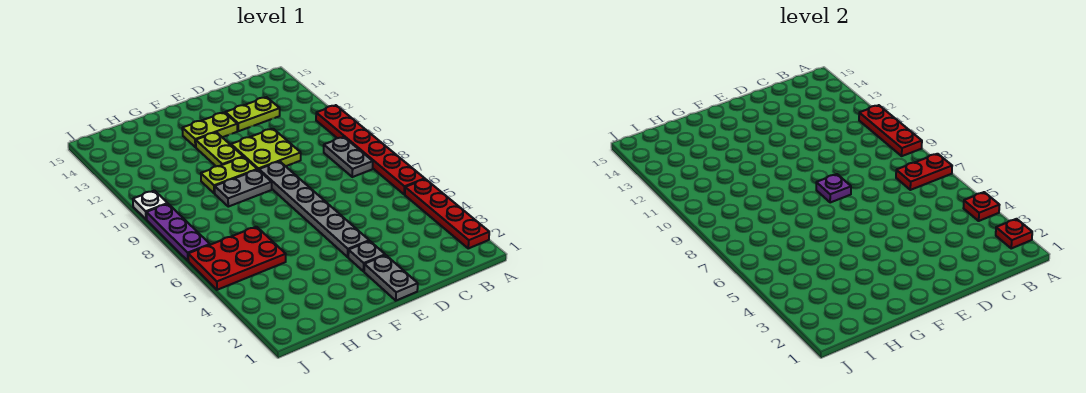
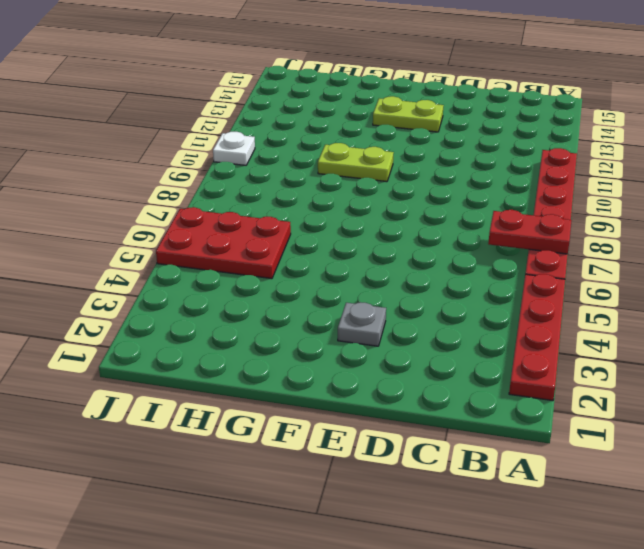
none -> grey 1x2 plate [324,137,373,177]
none -> lime 1x2 plate [225,97,280,131]
none -> lime 2x2 plate [231,129,301,170]

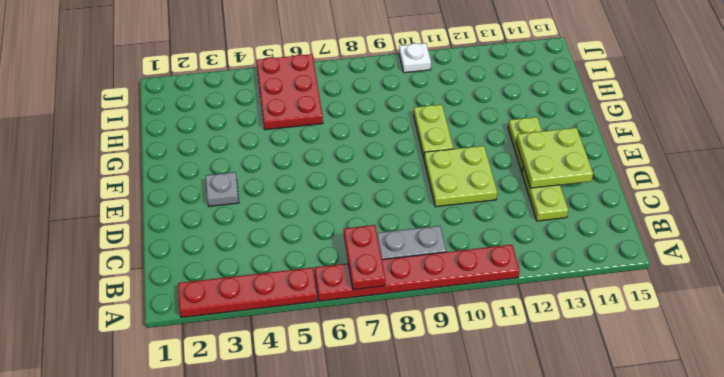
lime 2x2 plate [516,128,593,188] -> none
none -> grey 1x2 plate [364,255,418,301]
none -> grey 1x6 plate [259,161,369,257]
none -> grey 1x2 plate [215,170,272,207]

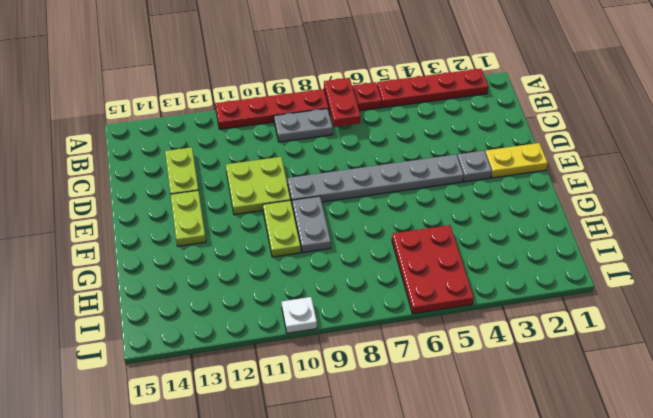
yellow 1x2 plate [485,143,548,178] -> grey 1x2 plate [364,255,418,301]
none -> lime 1x2 plate [196,132,243,166]
none -> purple 1x3 plate [146,204,210,261]
none -> red 1x1 plate [996,219,1032,248]

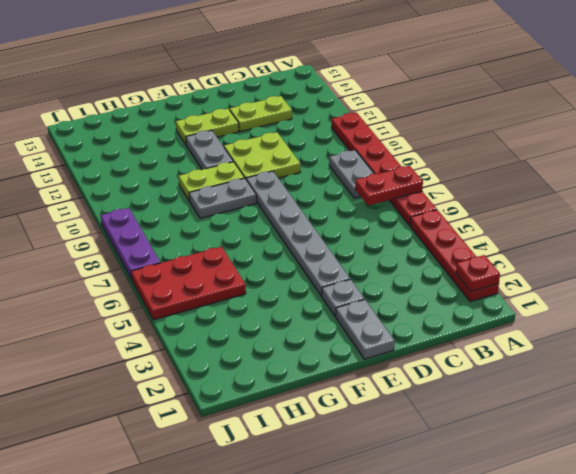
grey 1x2 plate [186,130,233,170] -> lime 1x2 plate [196,132,243,166]
none -> white 1x1 plate [133,191,168,219]
none -> red 1x1 plate [964,192,999,221]
none -> red 1x3 plate [859,105,922,156]

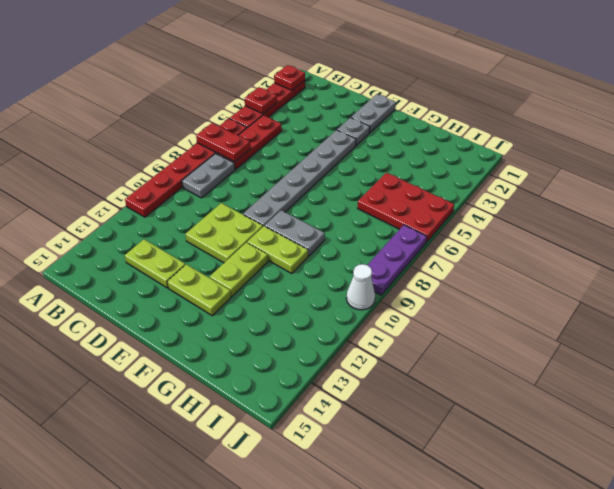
red 1x3 plate [216,115,282,169] -> red 1x3 plate moved to [859,105,922,156]
white 1x1 cone [346,264,375,310] -> white 1x1 plate [133,191,168,219]
none -> purple 1x1 plate [816,174,851,203]

